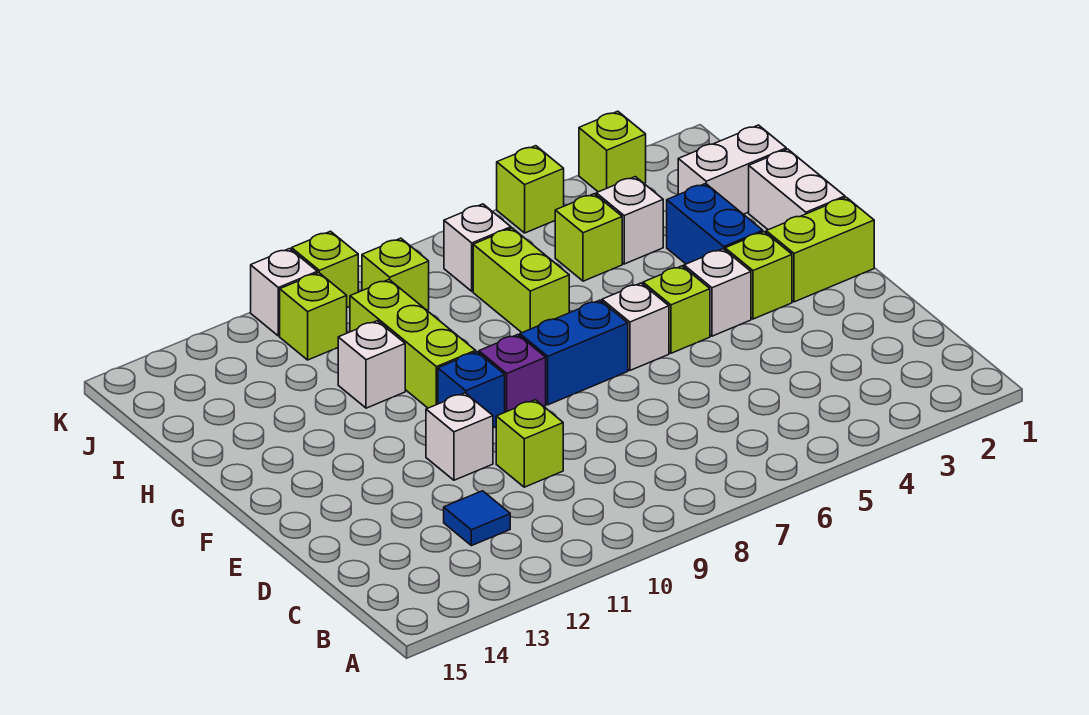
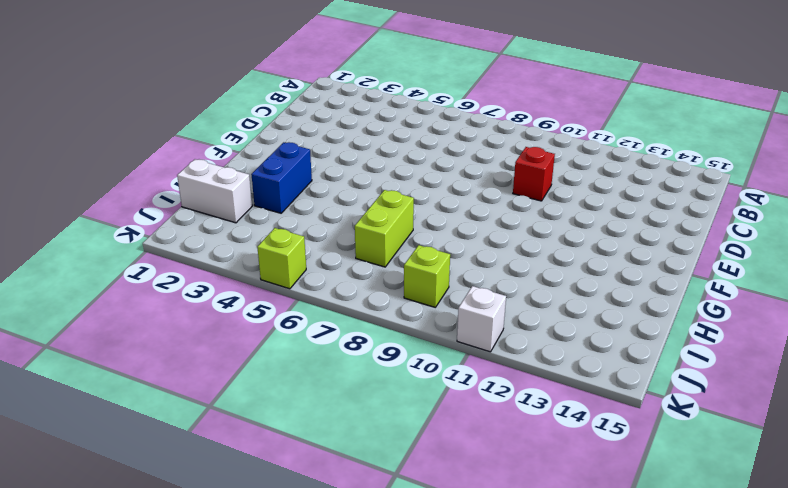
red 1x1 brick [513,147,555,201] -> lime 1x1 brick [496,400,563,487]
none -> blue 1x1 tile [444,491,510,546]
none -> white 1x1 brick [426,393,493,480]
none -> lime 1x2 brick [766,197,874,302]

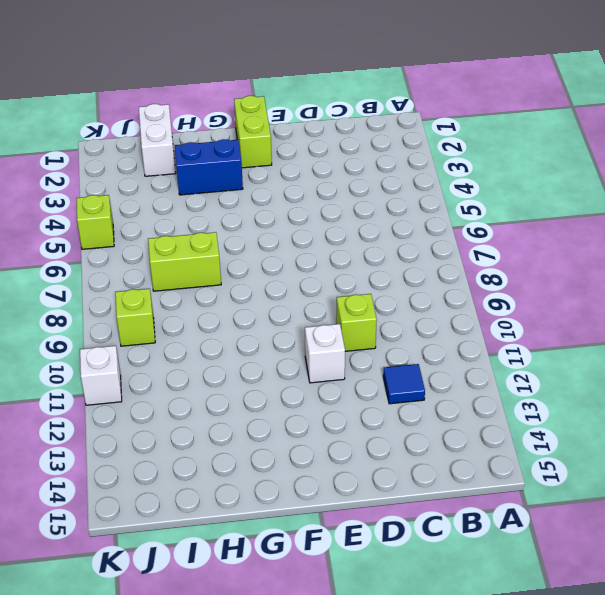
none -> lime 1x1 brick [725,232,792,319]
none -> white 1x1 brick [684,249,751,336]
none -> lime 1x1 brick [643,266,710,353]

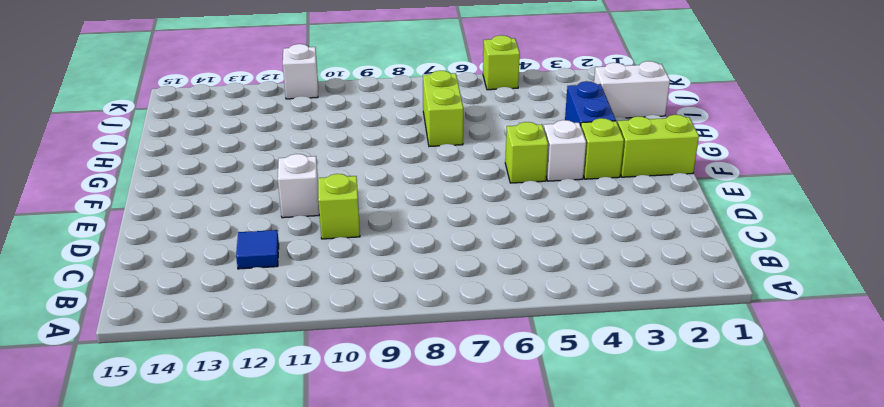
none -> white 1x1 brick [602,283,669,370]
none -> blue 1x2 brick [520,300,628,405]
none -> purple 1x1 brick [479,335,546,412]

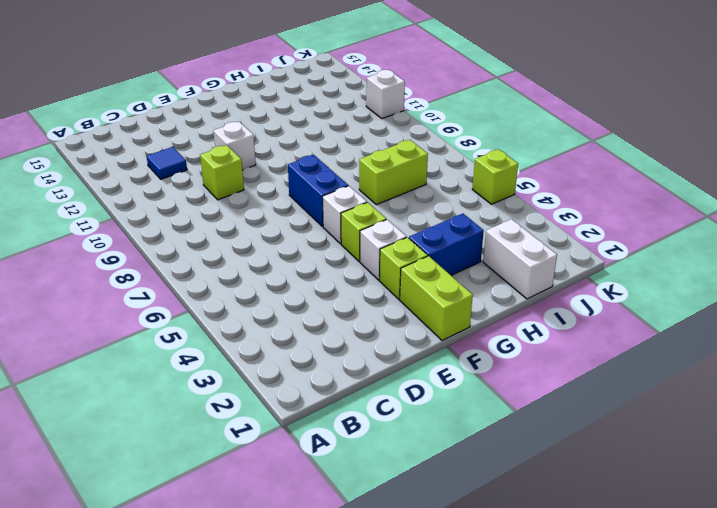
none -> purple 1x1 brick [479,335,546,412]
none -> blue 1x1 brick [438,352,505,428]
none -> white 1x2 brick [749,149,845,230]

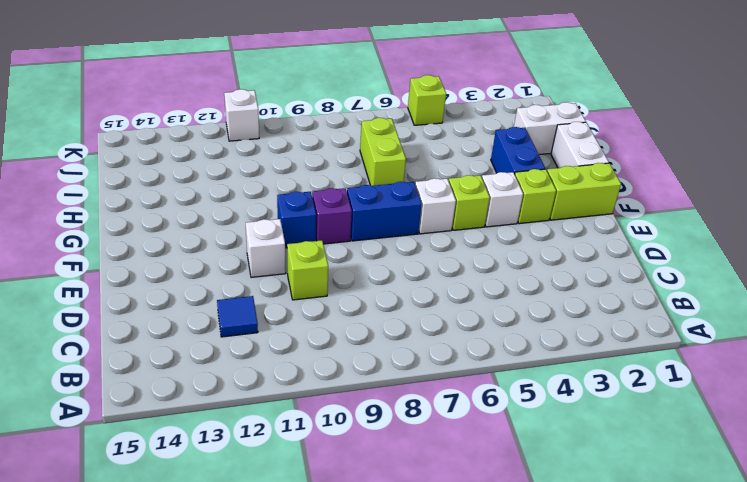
none -> lime 1x3 brick [350,280,476,408]
none -> white 1x1 brick [338,321,405,408]
none -> white 1x1 brick [596,177,663,264]

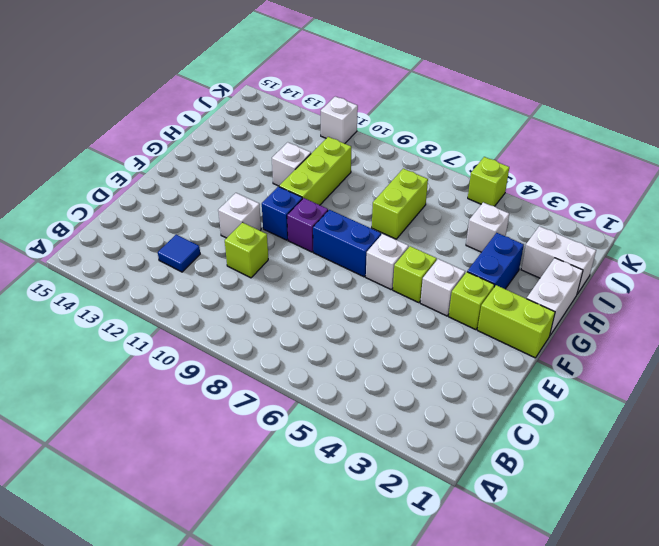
none -> lime 1x1 brick [555,194,622,281]
none -> white 1x1 brick [444,204,511,291]
none -> lime 1x1 brick [362,238,429,310]

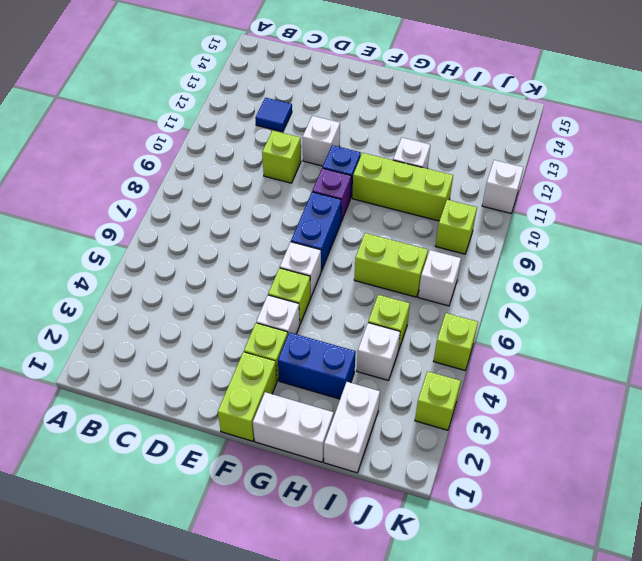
none -> lime 1x1 brick [280,273,347,360]
none -> lime 1x1 brick [292,231,358,307]

